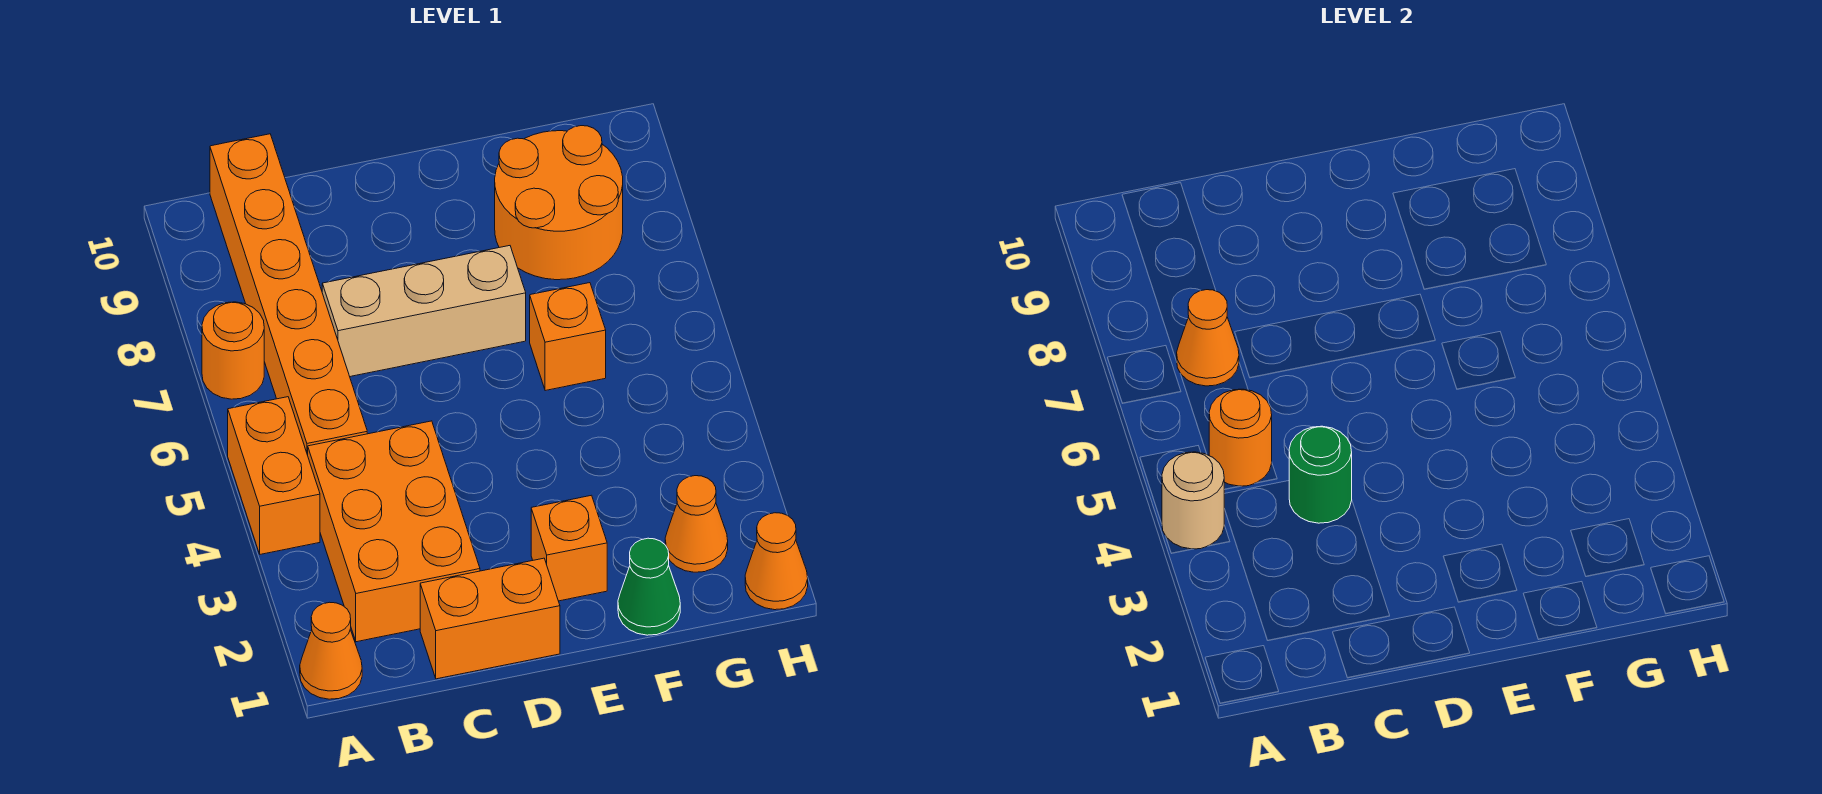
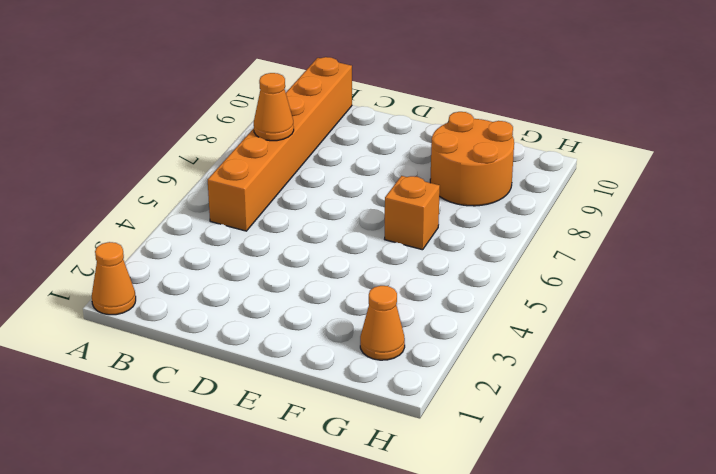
none -> orange 1x2 brick [228,397,320,554]
none -> orange 1x1 round brick [202,302,264,399]
none -> orange 2x3 brick [308,421,480,642]

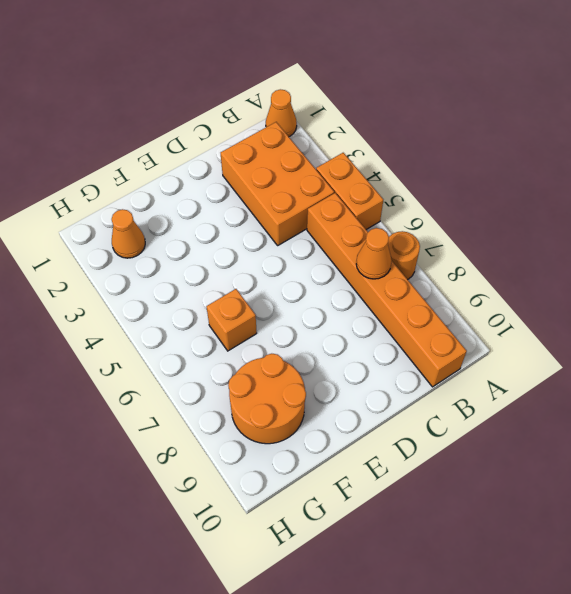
none -> orange 1x2 brick [420,558,560,679]
none -> tan 1x3 brick [322,246,526,377]
none -> orange 1x1 brick [531,495,607,601]

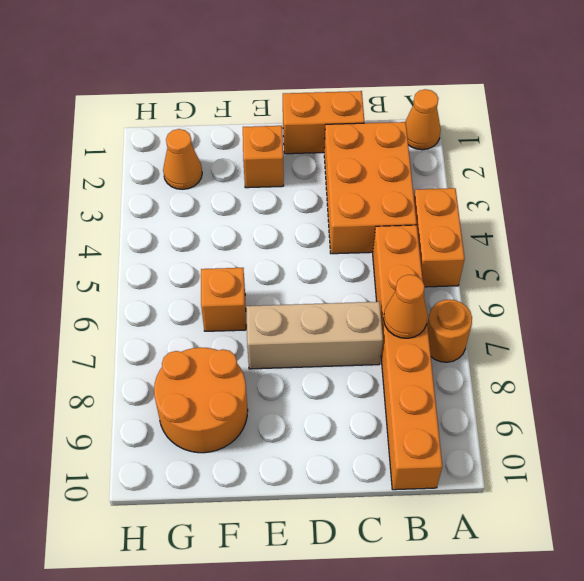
none -> green 1x1 cone [618,538,680,635]
none -> orange 1x1 cone [745,513,808,610]
none -> tan 1x1 round brick [1162,452,1225,549]

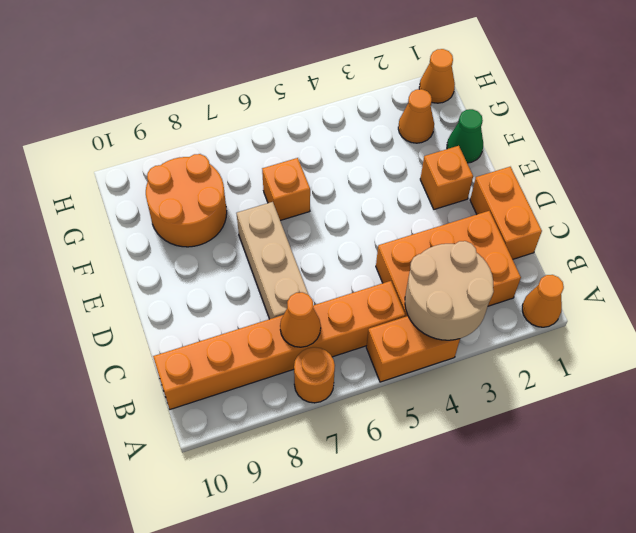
tan 2x2 round brick [405,241,494,340] -> tan 1x1 round brick [1162,452,1225,549]
none -> orange 1x1 round brick [1209,389,1272,486]
none -> green 1x1 round brick [1289,426,1352,523]

